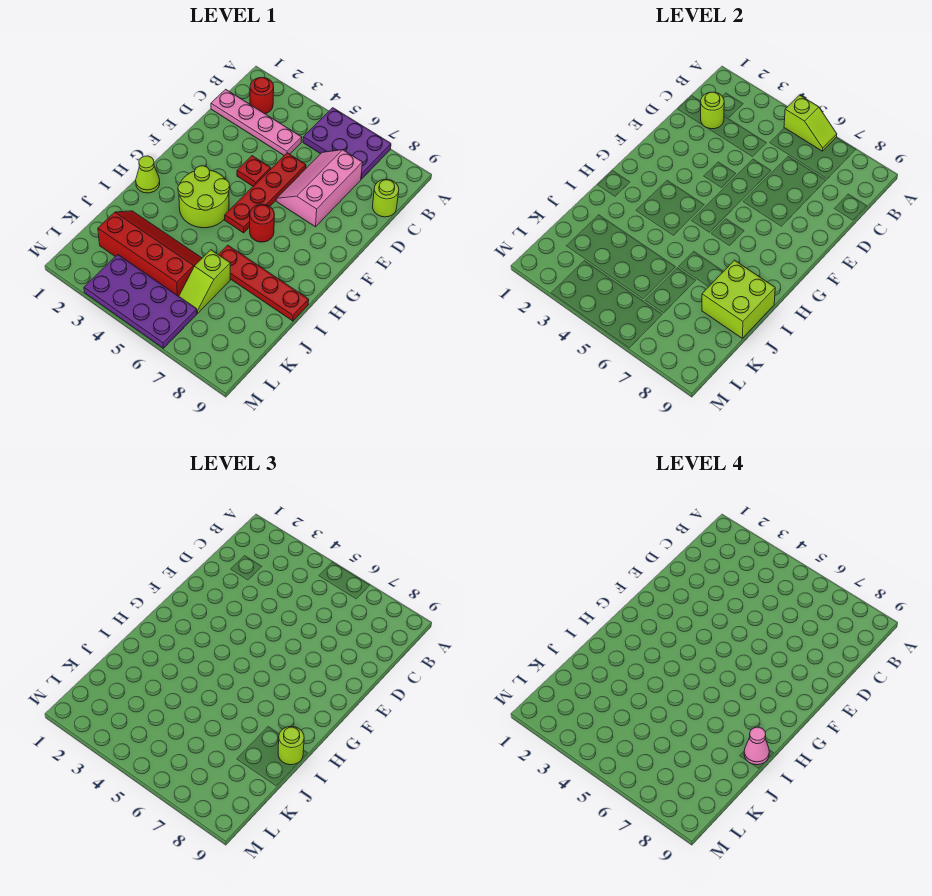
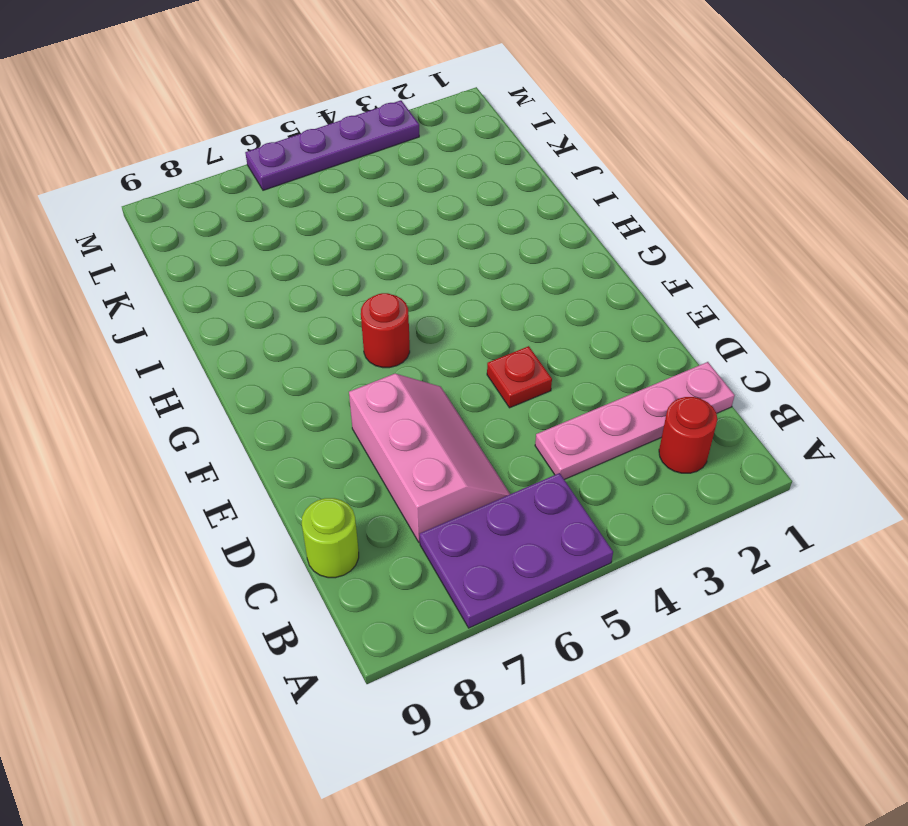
purple 1x4 plate [245,100,419,190] -> purple 2x4 plate [84,255,197,348]
none -> red 1x4 plate [225,153,306,233]
none -> lime 2x2 round brick [178,166,230,228]
none -> lime 1x1 cone [136,156,160,193]

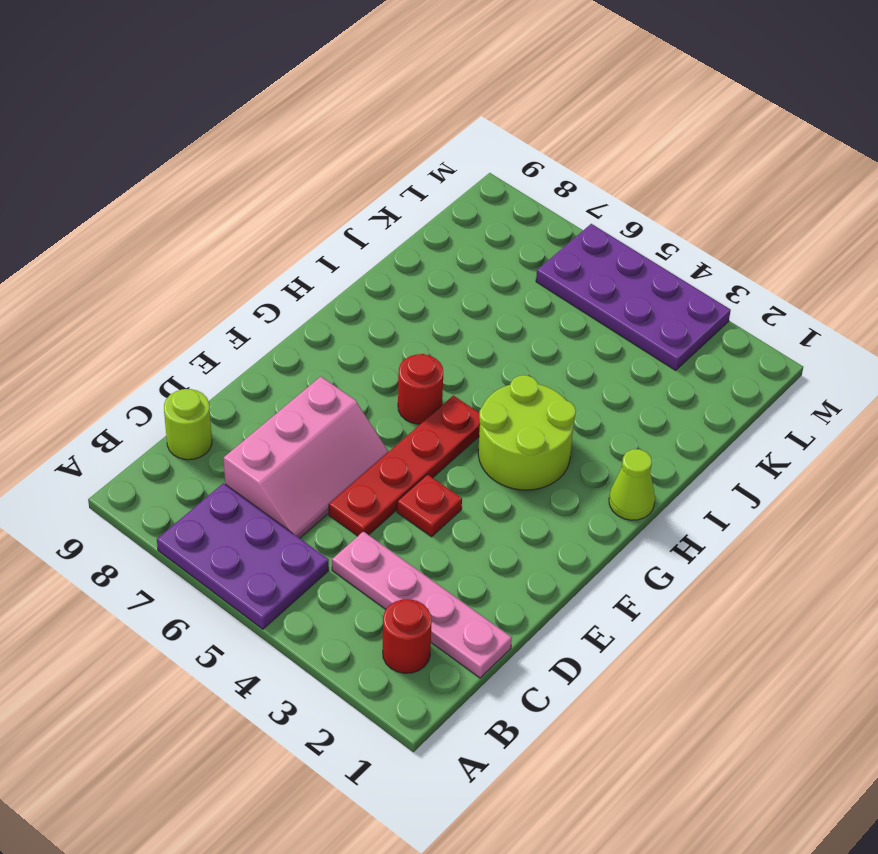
none -> red 1x4 plate [218,245,309,321]
none -> red 2x4 slope [98,211,202,296]
none -> lime 1x2 slope [179,250,230,313]

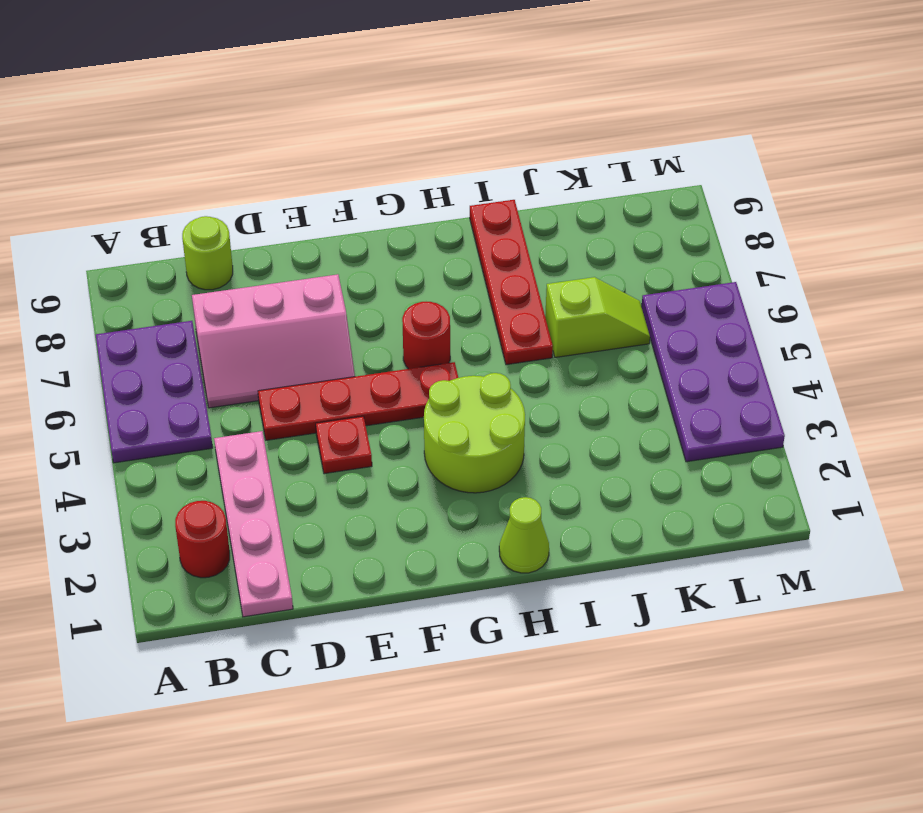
none -> red 2x4 slope [98,211,202,296]
none -> lime 1x2 slope [784,95,837,151]
none -> lime 1x1 round brick [701,92,724,129]

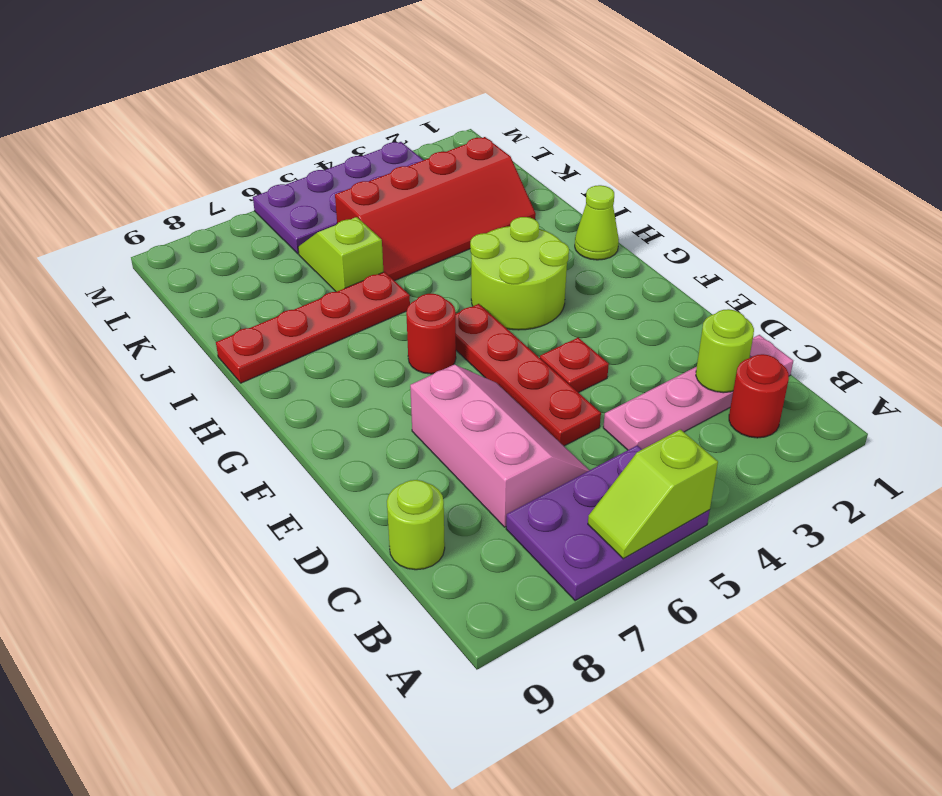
none -> lime 2x2 brick [702,260,775,338]
none -> lime 1x1 round brick [278,726,304,765]
none -> pink 1x1 cone [744,727,769,765]

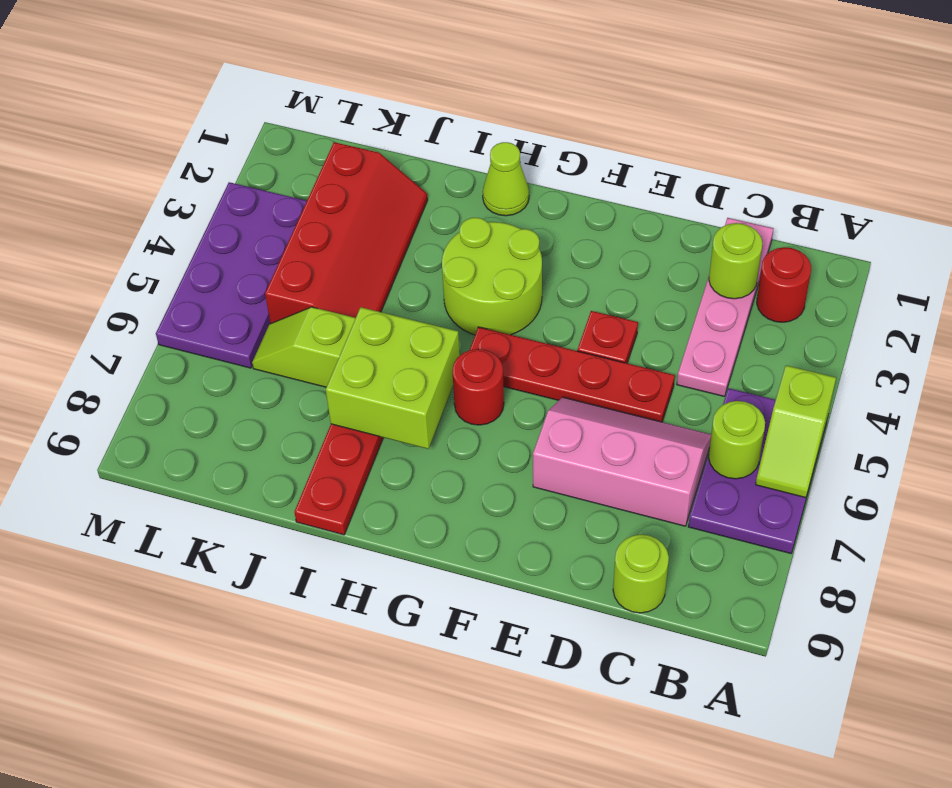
lime 1x1 round brick [709,401,765,479] -> lime 1x1 round brick moved to [278,726,304,765]
lime 2x2 brick [326,307,460,449] -> lime 2x2 brick moved to [702,260,775,338]
none -> pink 1x1 cone [744,727,769,765]

